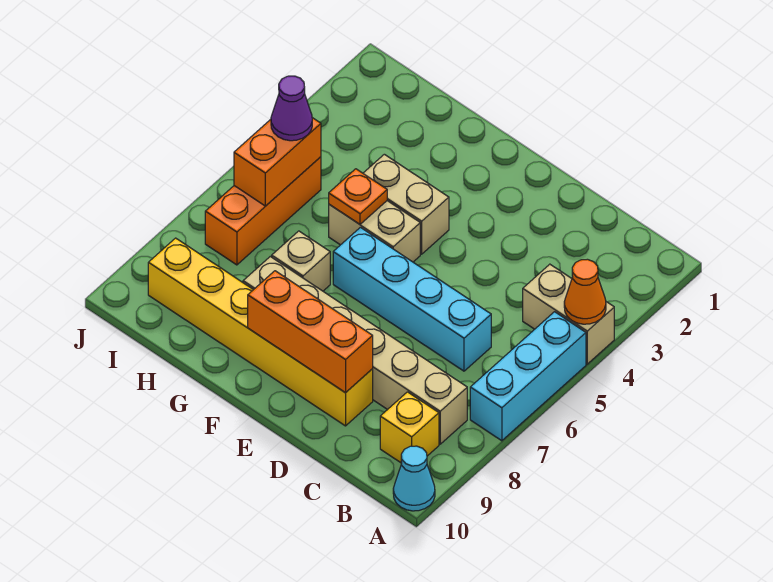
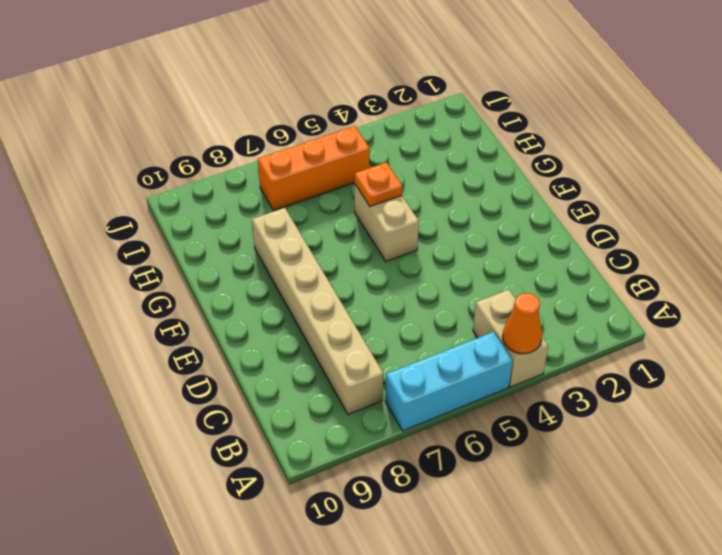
none -> cyan 1x1 cone [393,446,435,511]
none -> yellow 1x1 brick [380,392,439,463]
none -> cyan 1x4 brick [333,227,491,371]

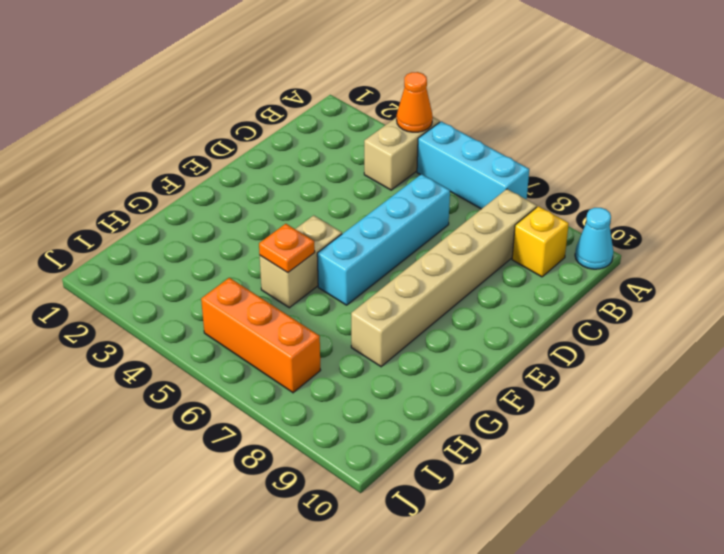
none -> yellow 1x6 brick [148,238,373,426]
none -> tan 1x2 brick [363,154,449,254]
none -> tan 1x1 brick [272,231,330,291]

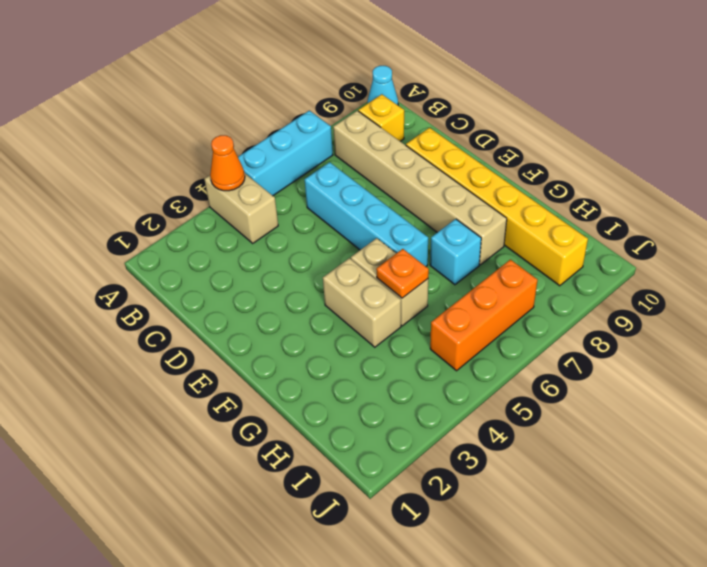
cyan 1x1 brick [430,219,481,285] -> tan 1x1 brick [272,231,330,291]
none -> orange 1x3 brick [248,271,373,393]
none -> orange 1x2 brick [234,118,321,206]
none -> purple 1x1 cone [271,76,312,141]

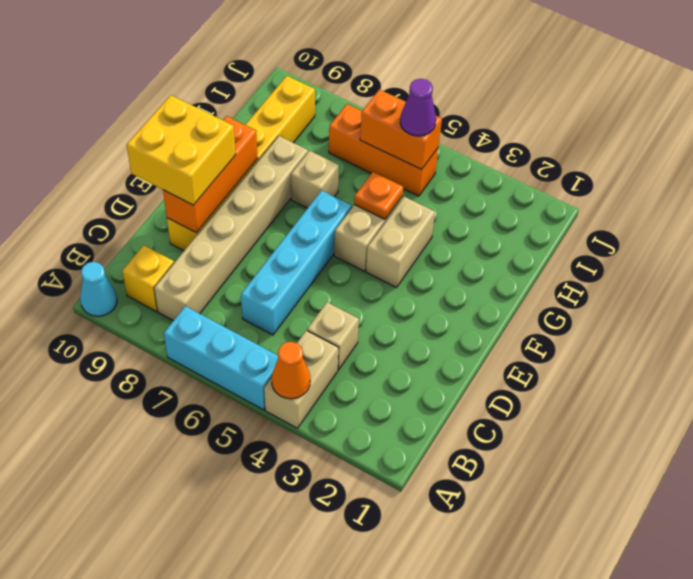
tan 1x1 brick [307,302,359,370] -> none
yellow 2x2 brick [127,95,236,205] -> none

